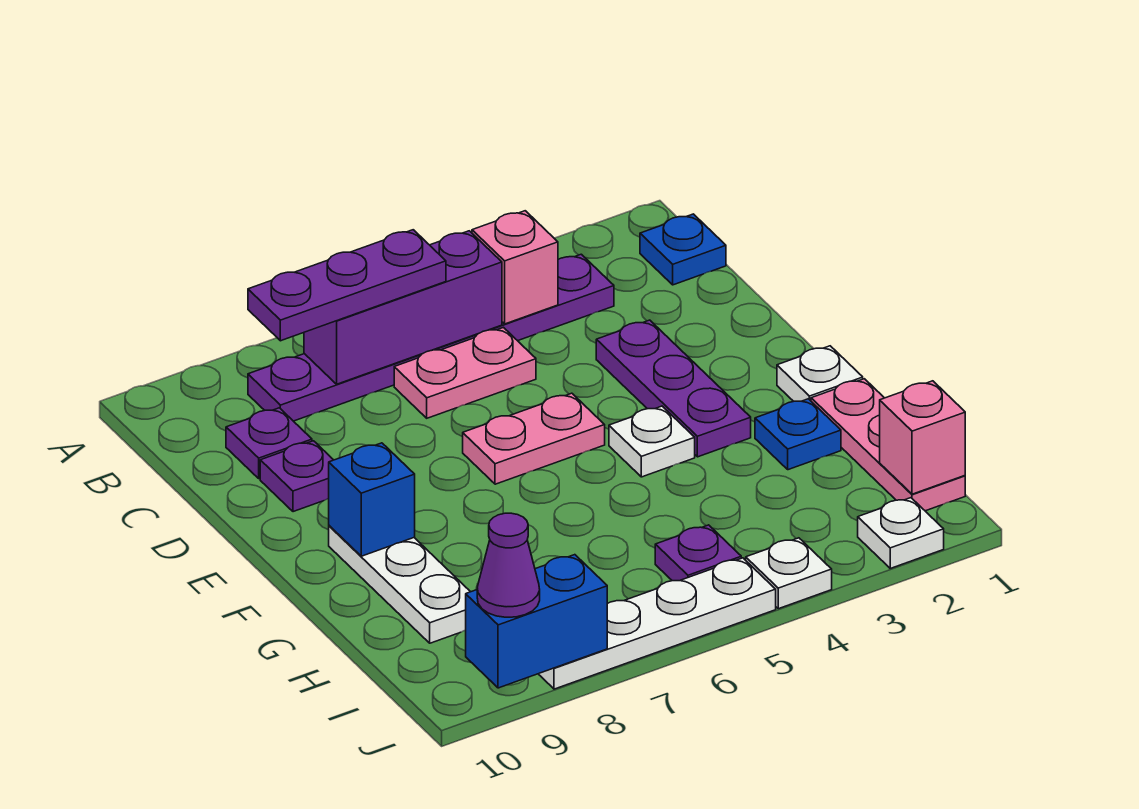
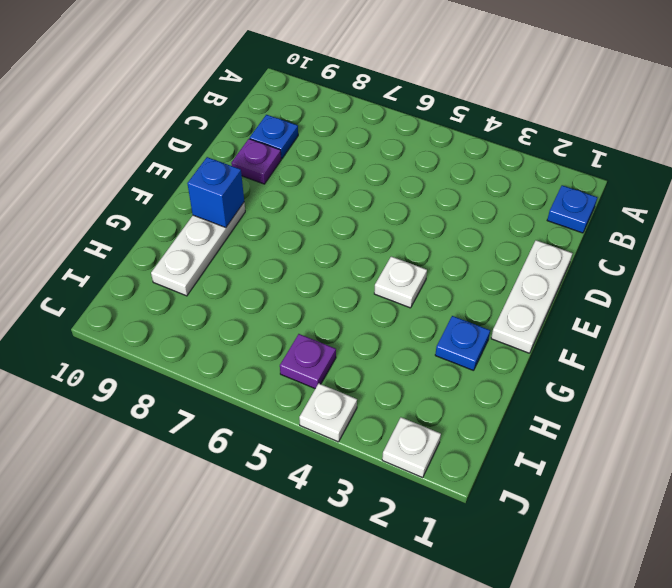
blue 1x1 plate [250,115,298,159] -> purple 1x1 plate [226,408,312,479]
white 1x3 plate [491,240,573,353] -> white 1x1 plate [777,346,863,401]
none -> purple 1x6 plate [248,254,614,421]
none -> pink 1x2 plate [394,327,536,418]
none -> purple 1x3 plate [596,320,751,457]

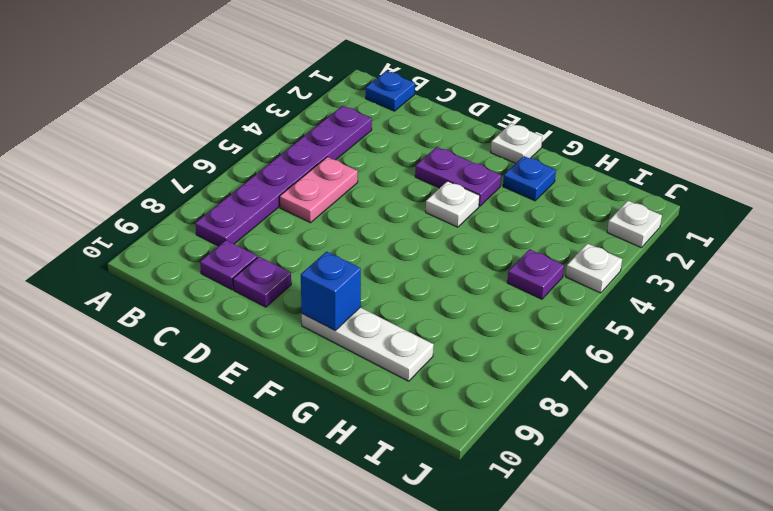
purple 1x2 plate [415,147,501,206] -> purple 1x3 plate [596,320,751,457]
none -> pink 1x2 plate [463,393,605,484]
none -> pink 1x3 plate [811,379,965,511]
none -> white 1x4 plate [539,558,776,689]

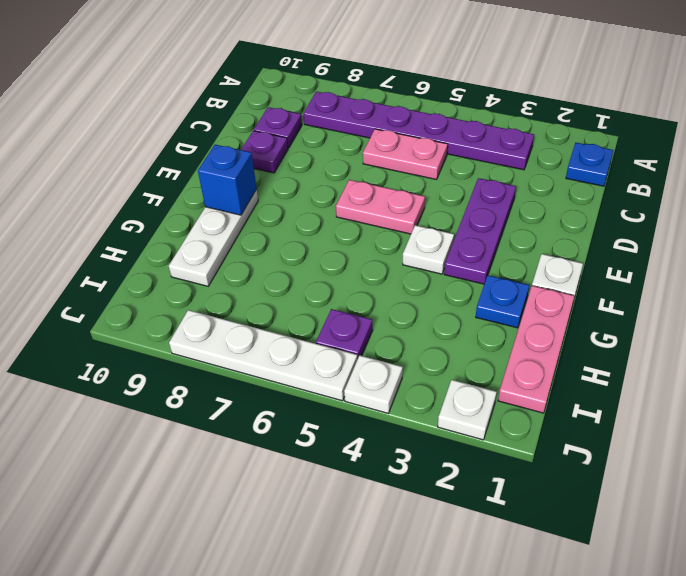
none -> pink 1x1 brick [472,211,558,324]
none -> purple 1x3 brick [304,231,502,384]
none -> pink 1x1 brick [880,381,965,494]

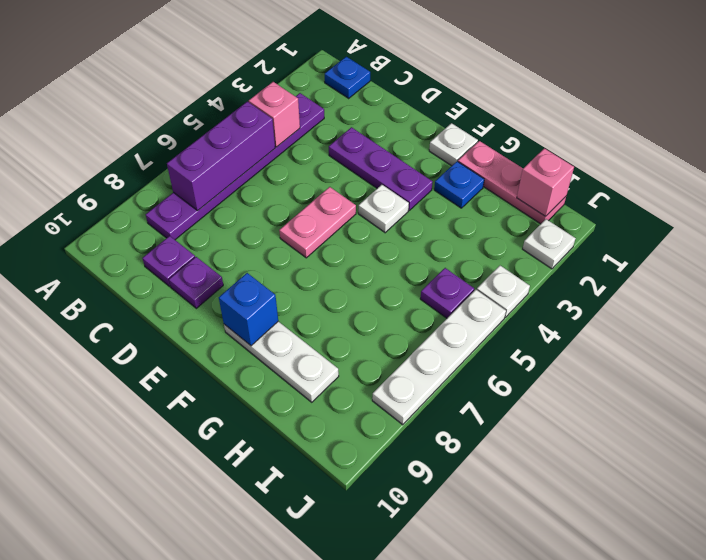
none -> pink 1x2 plate [394,327,536,418]
none -> blue 1x2 brick [466,555,607,688]
none -> purple 1x3 plate [248,230,446,341]

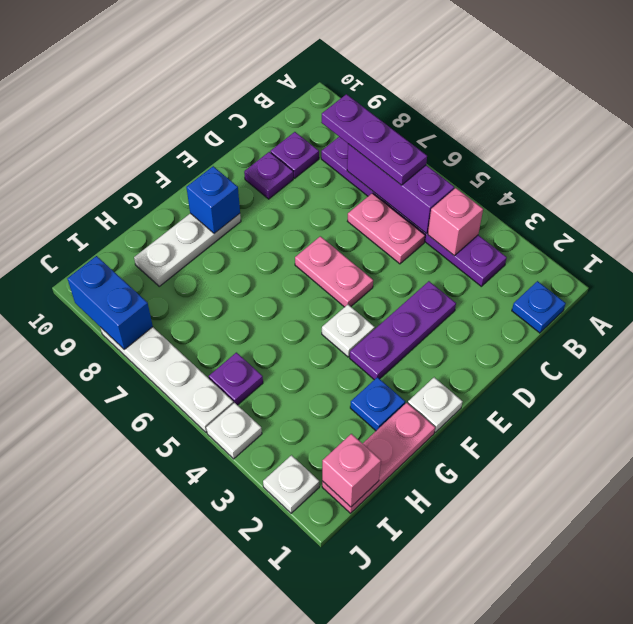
none -> purple 1x1 cone [477,513,540,617]

